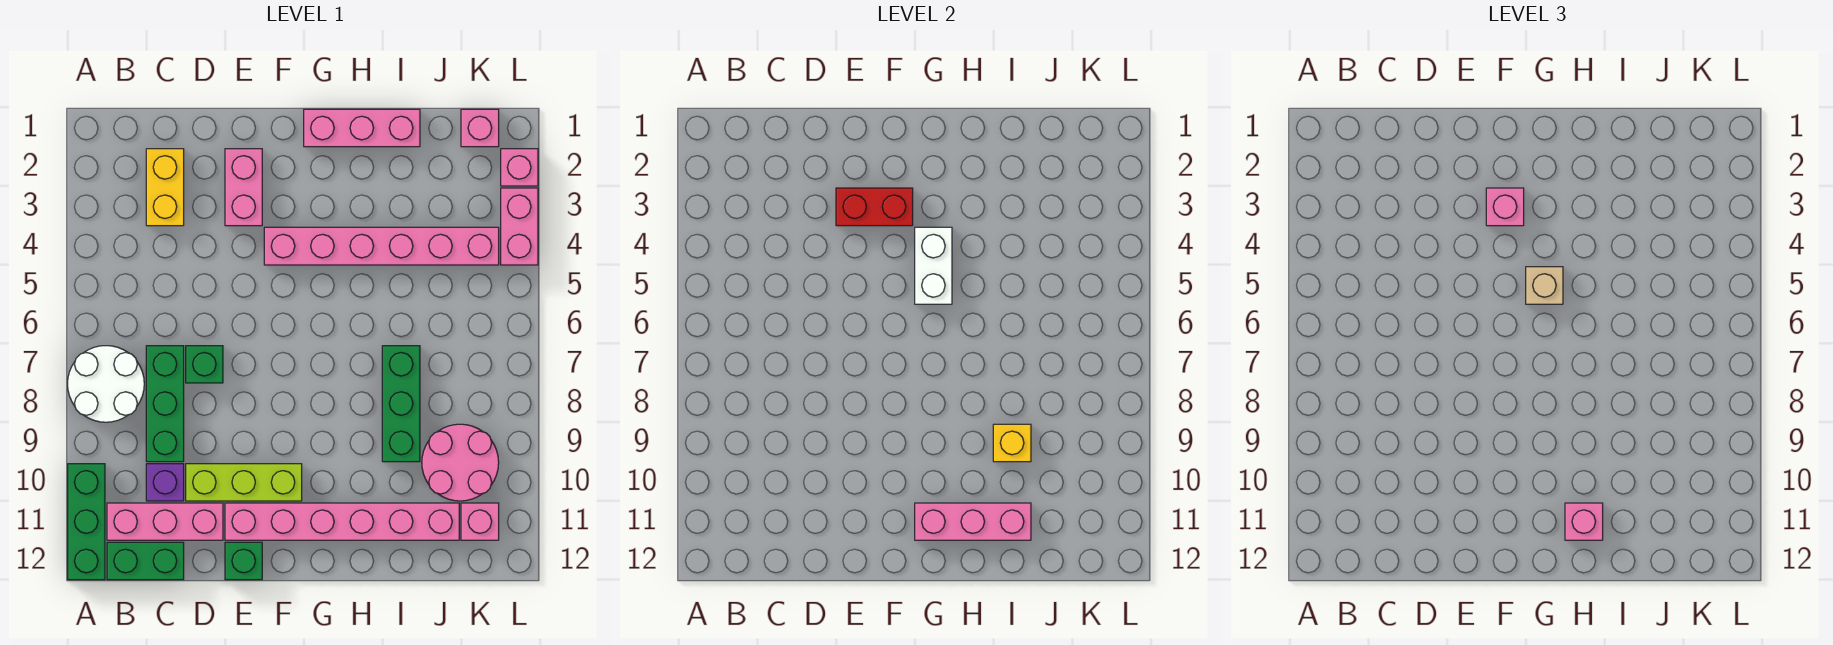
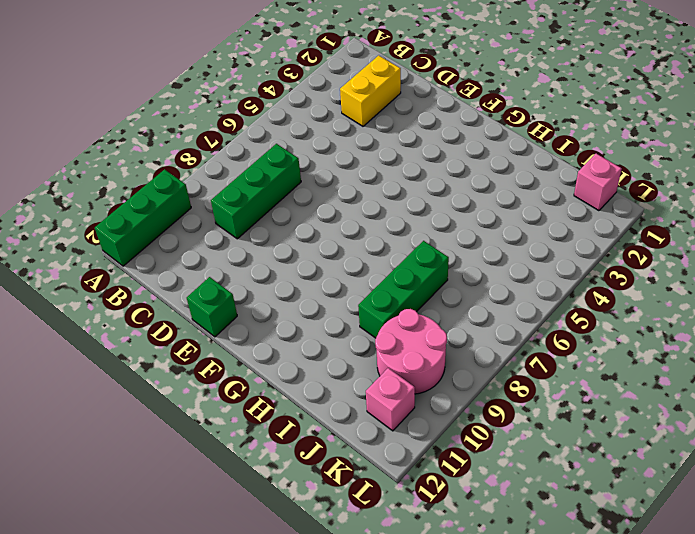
none -> white 2x2 round brick [68,346,144,422]
none -> pink 1x3 brick [107,503,223,540]
none -> green 1x2 brick [107,542,184,580]

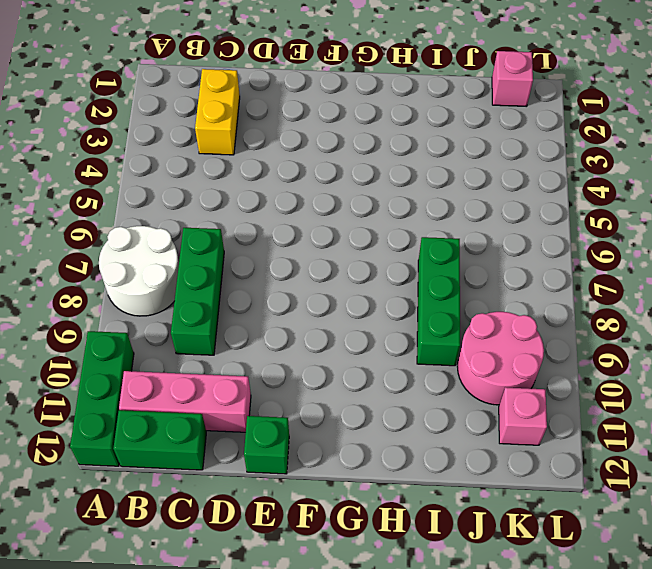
none -> purple 1x1 brick [146,464,184,501]
none -> green 1x1 brick [186,346,223,383]
none -> lime 1x3 brick [186,464,302,501]

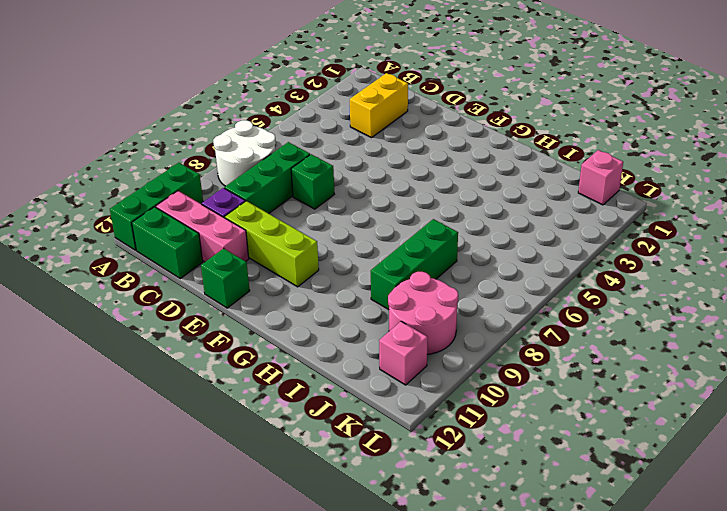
none -> pink 1x2 brick [225,149,262,226]
none -> pink 1x6 brick [225,503,459,540]
none -> pink 1x6 brick [264,227,499,265]

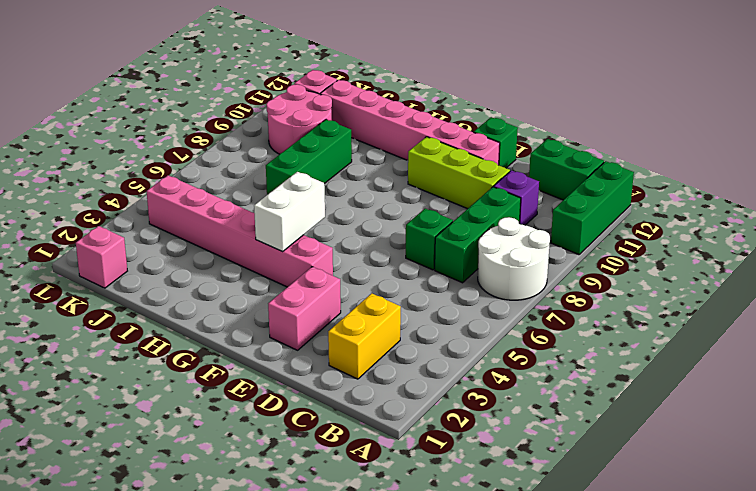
none -> pink 1x3 brick [107,503,223,540]
none -> pink 1x3 brick [304,109,420,147]
none -> pink 1x1 brick [501,149,538,186]

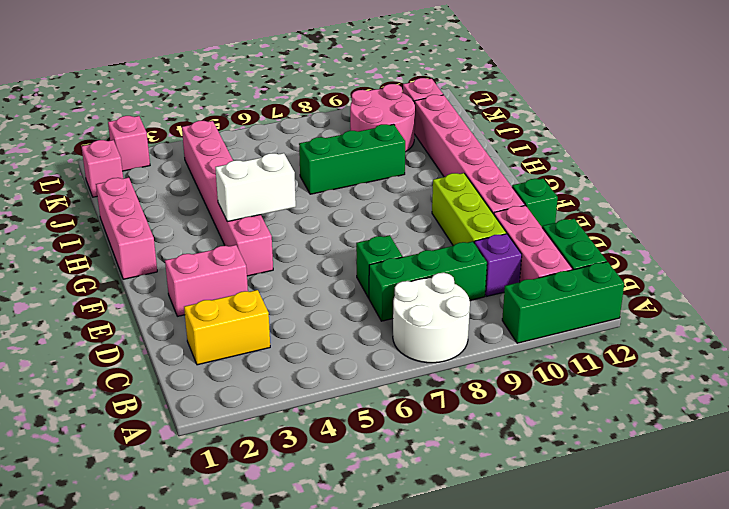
none -> pink 1x2 brick [501,188,538,265]
none -> red 1x2 brick [836,188,913,226]
none -> pink 1x3 brick [915,503,1031,540]

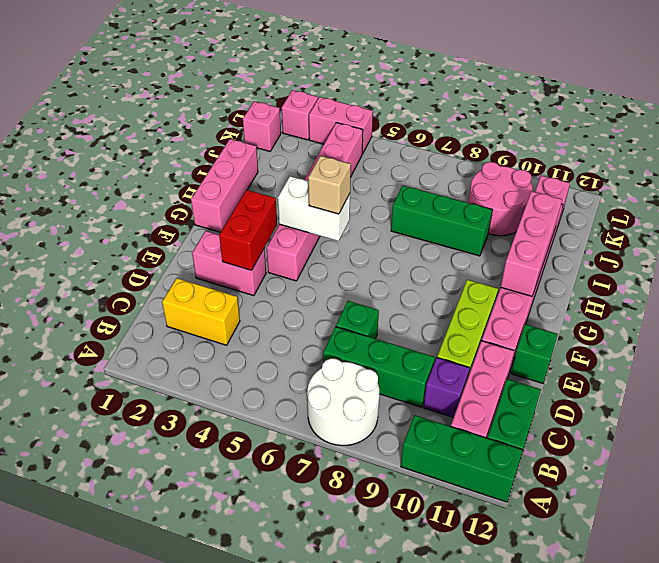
none -> yellow 1x1 brick [993,424,1031,462]
none -> pink 1x1 brick [1486,188,1524,226]
none -> pink 1x1 brick [1565,503,1603,540]

